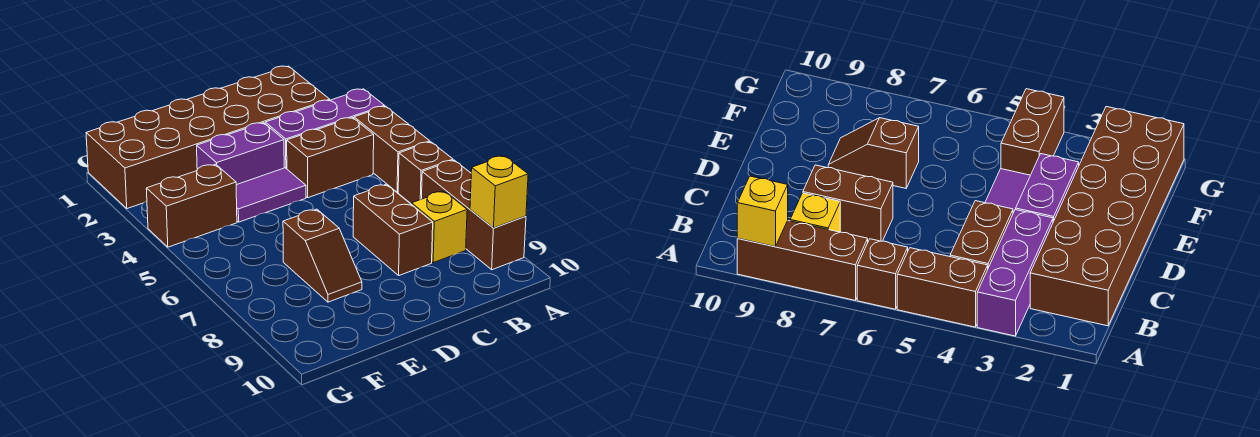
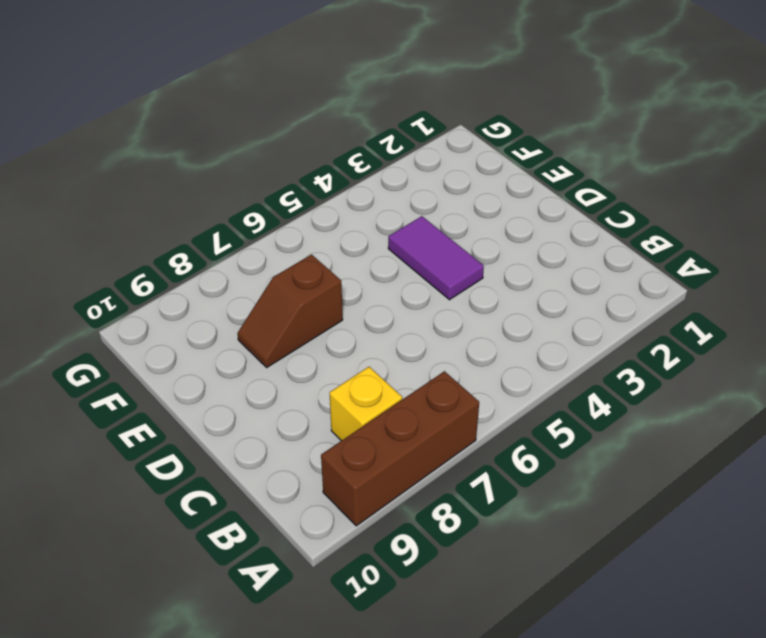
none -> purple 1x3 brick [265,89,385,169]
none -> brown 1x2 brick [354,106,430,192]
none -> brown 1x1 brick [398,142,453,204]

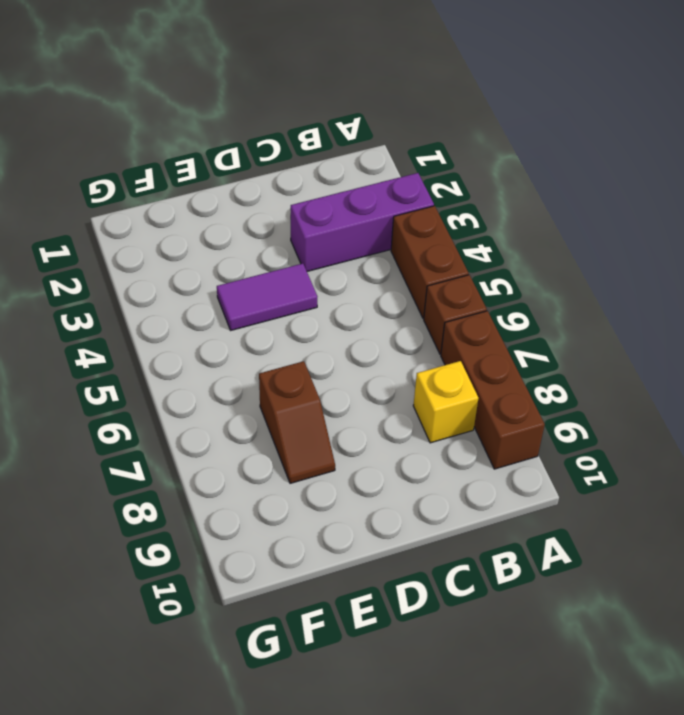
none -> brown 2x6 brick [86,66,330,209]
none -> brown 1x2 brick [287,118,374,198]
none -> brown 1x2 brick [353,184,433,275]

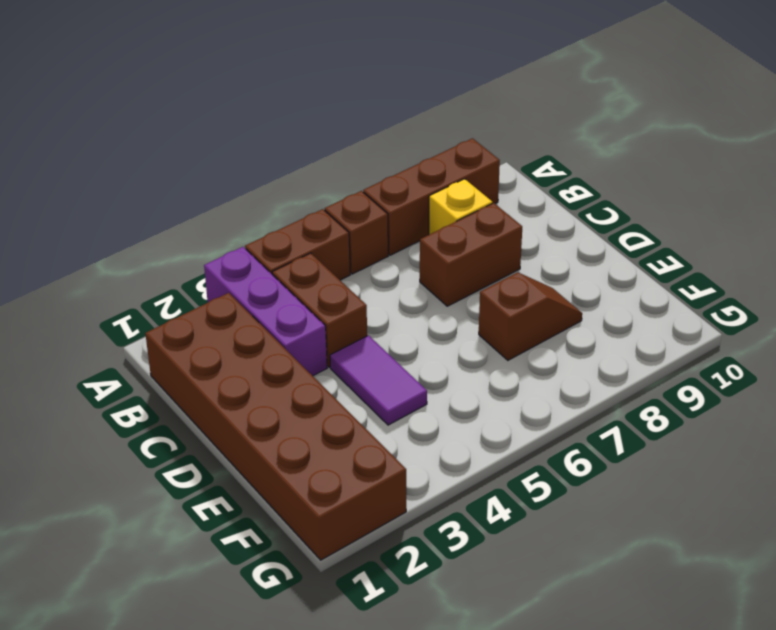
none -> purple 1x2 brick [197,123,284,185]
none -> brown 1x2 brick [146,164,237,247]
none -> yellow 1x1 brick [470,156,528,228]

